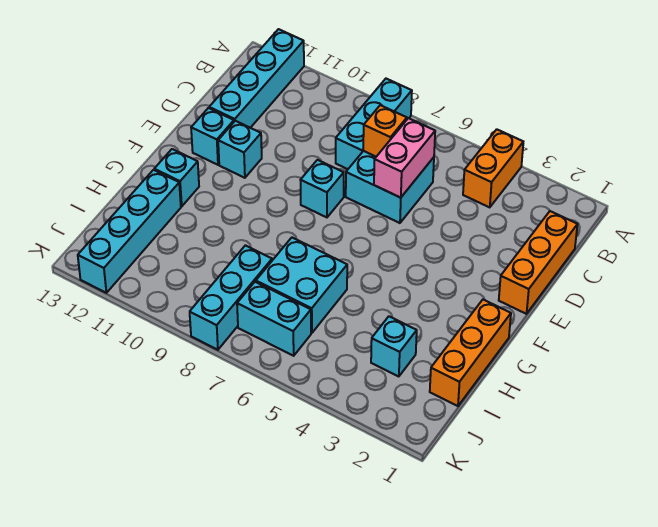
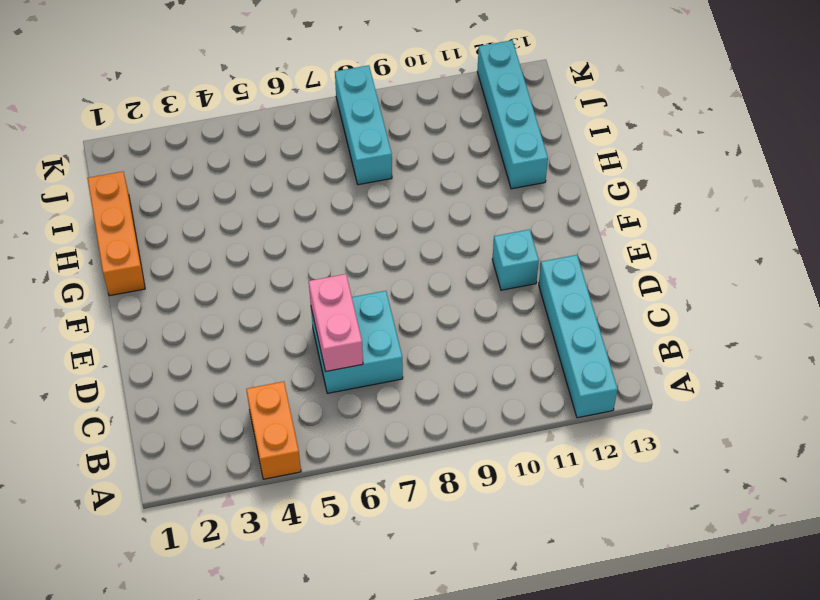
none -> cyan 1x3 brick [336,79,412,169]
none -> orange 1x3 brick [499,211,578,314]
none -> cyan 1x1 brick [301,160,344,217]

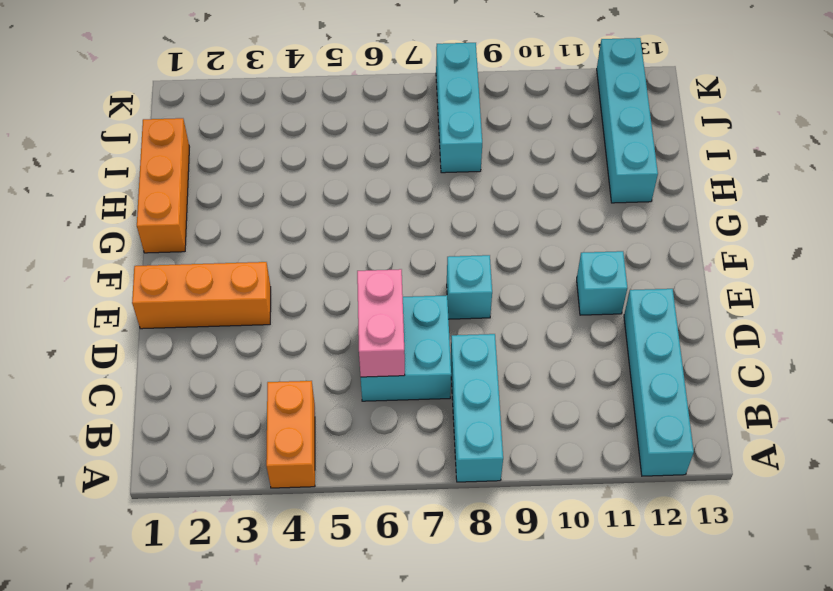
orange 1x3 brick [132,262,271,329] -> orange 1x3 brick turned to [499,211,578,314]
none -> cyan 1x1 brick [191,108,234,165]
none -> cyan 1x1 brick [154,149,199,206]
none -> cyan 2x2 brick [256,238,347,333]

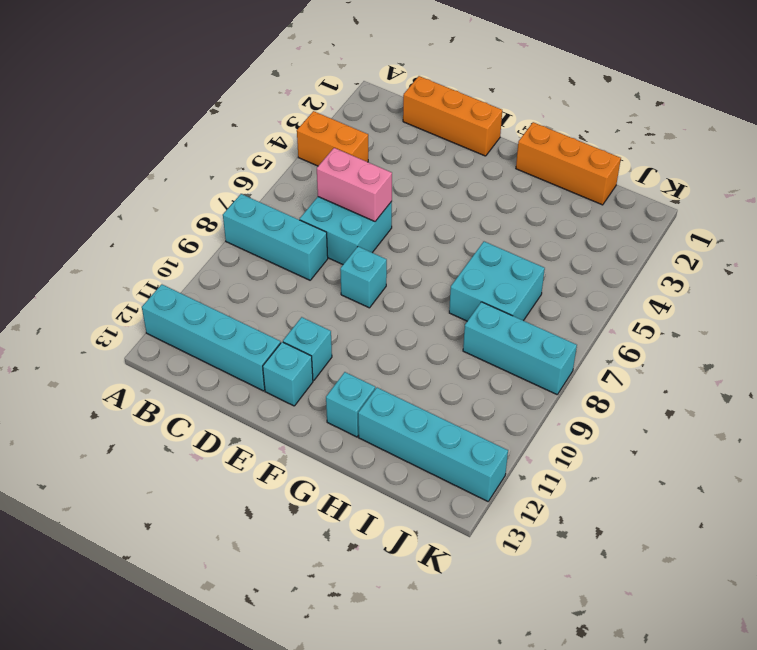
none -> cyan 1x1 brick [371,317,417,377]
none -> cyan 1x2 brick [237,282,311,356]
none -> orange 1x1 brick [363,105,407,157]

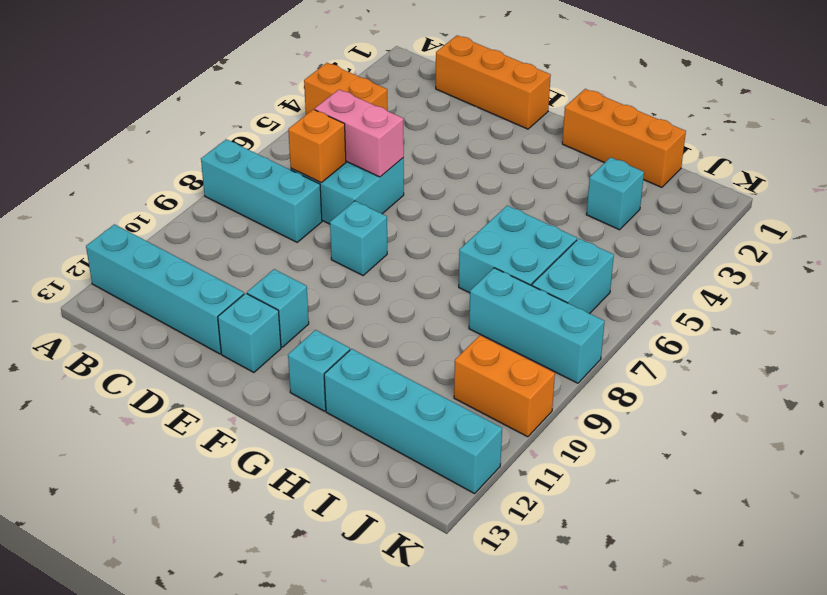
orange 1x2 brick [454,335,555,437] -> none

